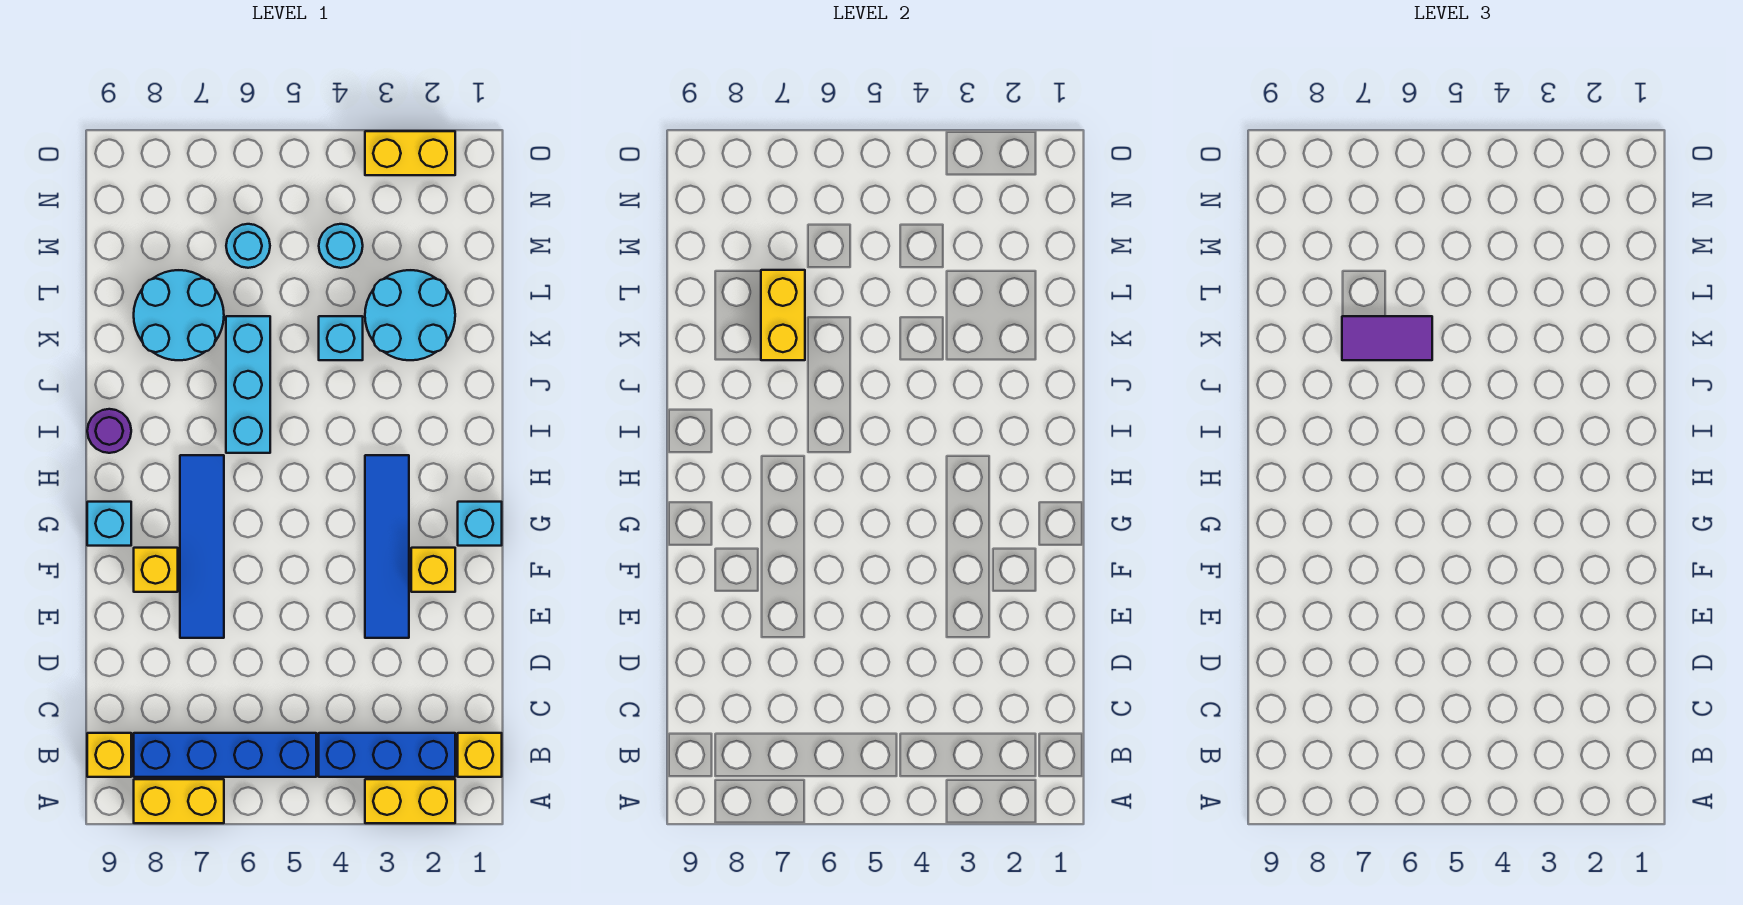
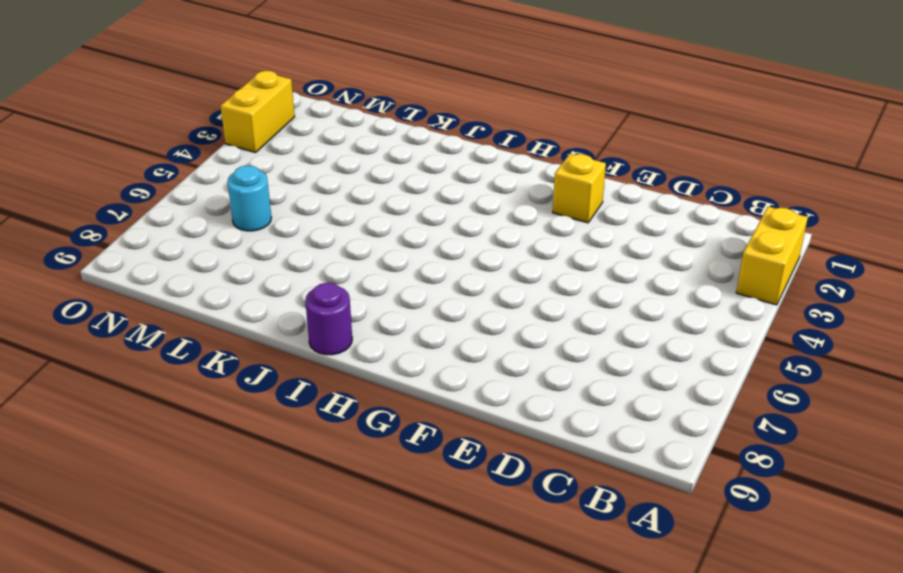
none -> yellow 1x2 brick [134,779,224,823]
none -> yellow 1x1 brick [458,733,502,777]
none -> blue 1x3 brick [319,733,455,777]

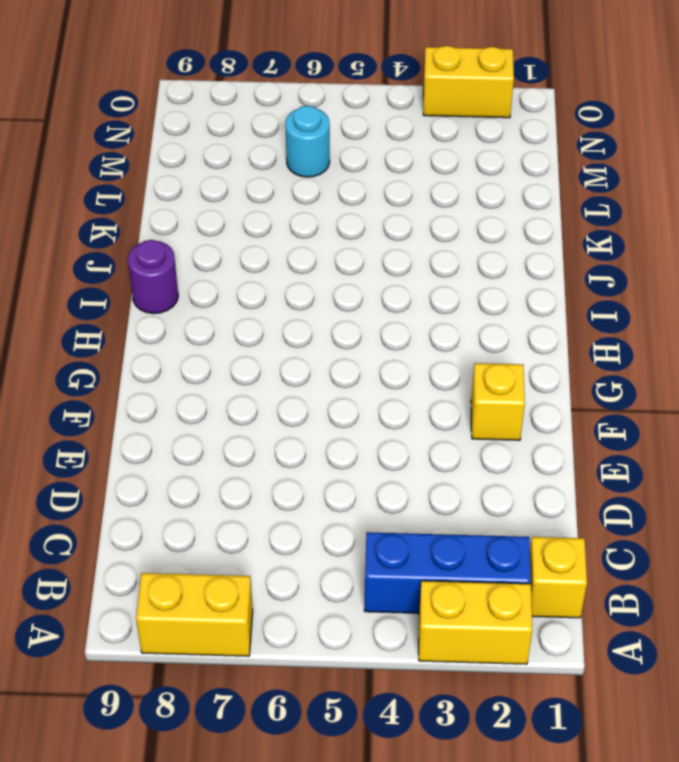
none -> blue 1x4 brick [134,733,316,777]
none -> yellow 1x1 brick [87,733,131,777]
none -> blue 1x4 tile [365,455,409,638]

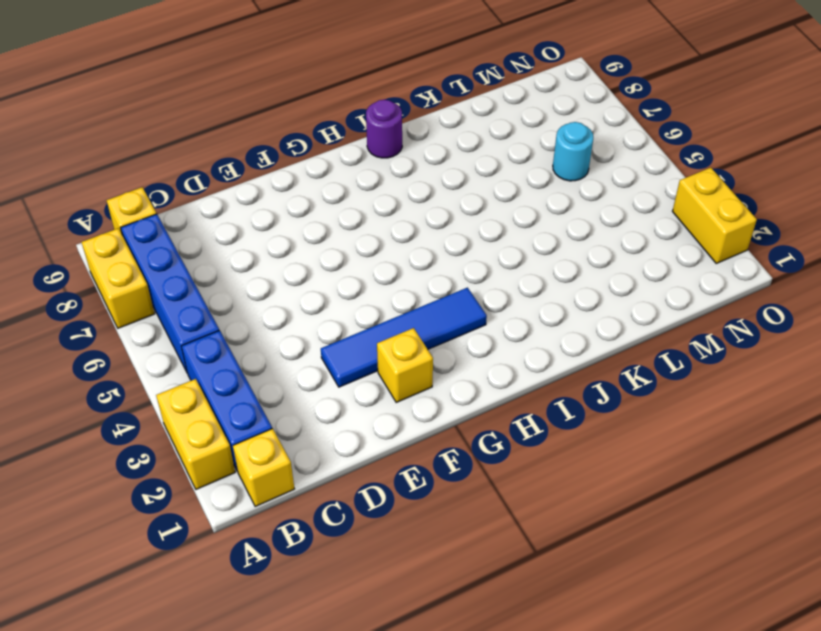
none -> blue 1x4 tile [180,455,224,638]
none -> yellow 1x1 brick [134,548,178,592]
none -> cyan 1x1 brick [458,502,502,546]

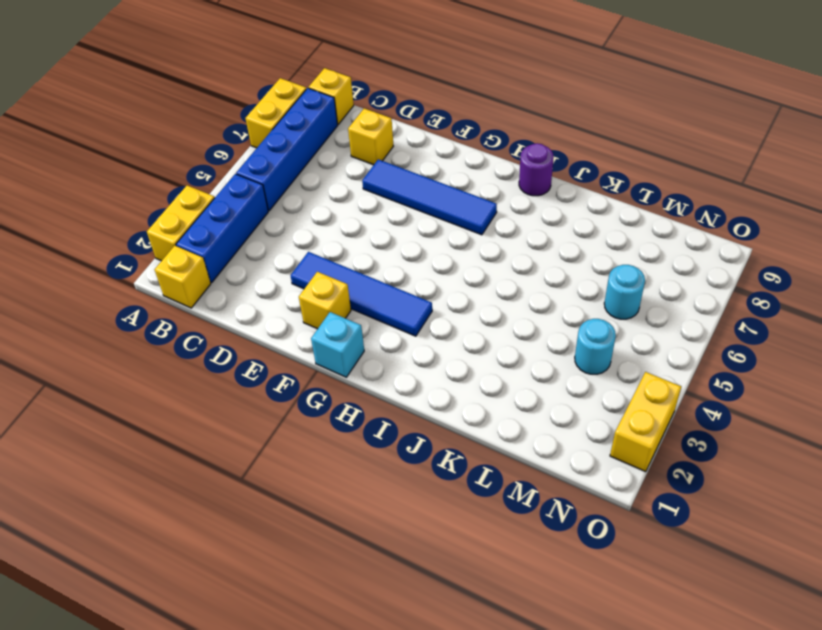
yellow 1x1 brick [348,108,393,165] -> yellow 1x1 brick moved to [134,548,178,592]
none -> cyan 1x1 brick [87,502,131,546]
none -> cyan 1x3 brick [226,316,270,453]
none -> cyan 2x2 round brick [365,270,455,360]

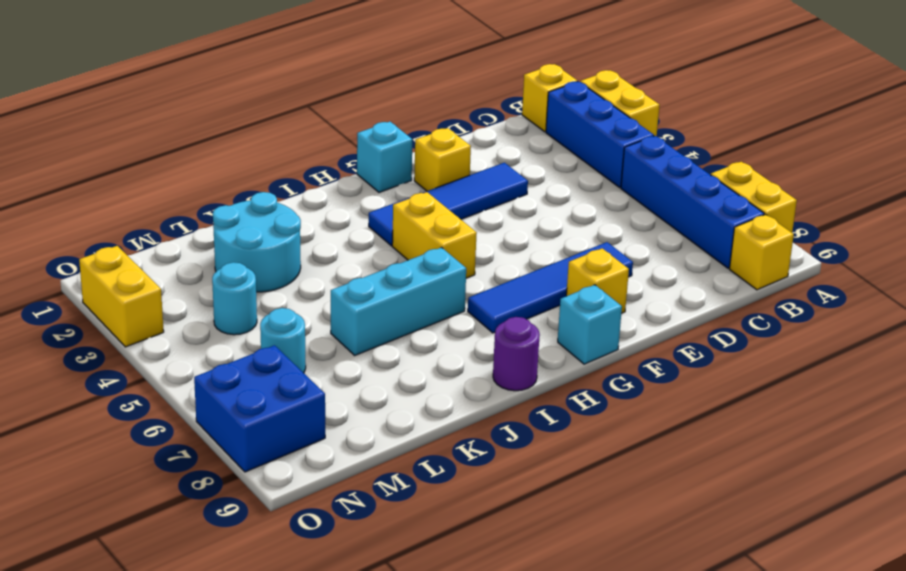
yellow 1x2 brick [392,192,477,278] -> yellow 1x2 brick turned to [761,270,805,360]
blue 2x2 brick [194,345,325,472] -> none
none -> cyan 1x1 brick [319,316,363,360]
none -> cyan 2x2 round brick [134,270,224,360]
none -> purple 1x2 tile [1342,316,1432,360]

